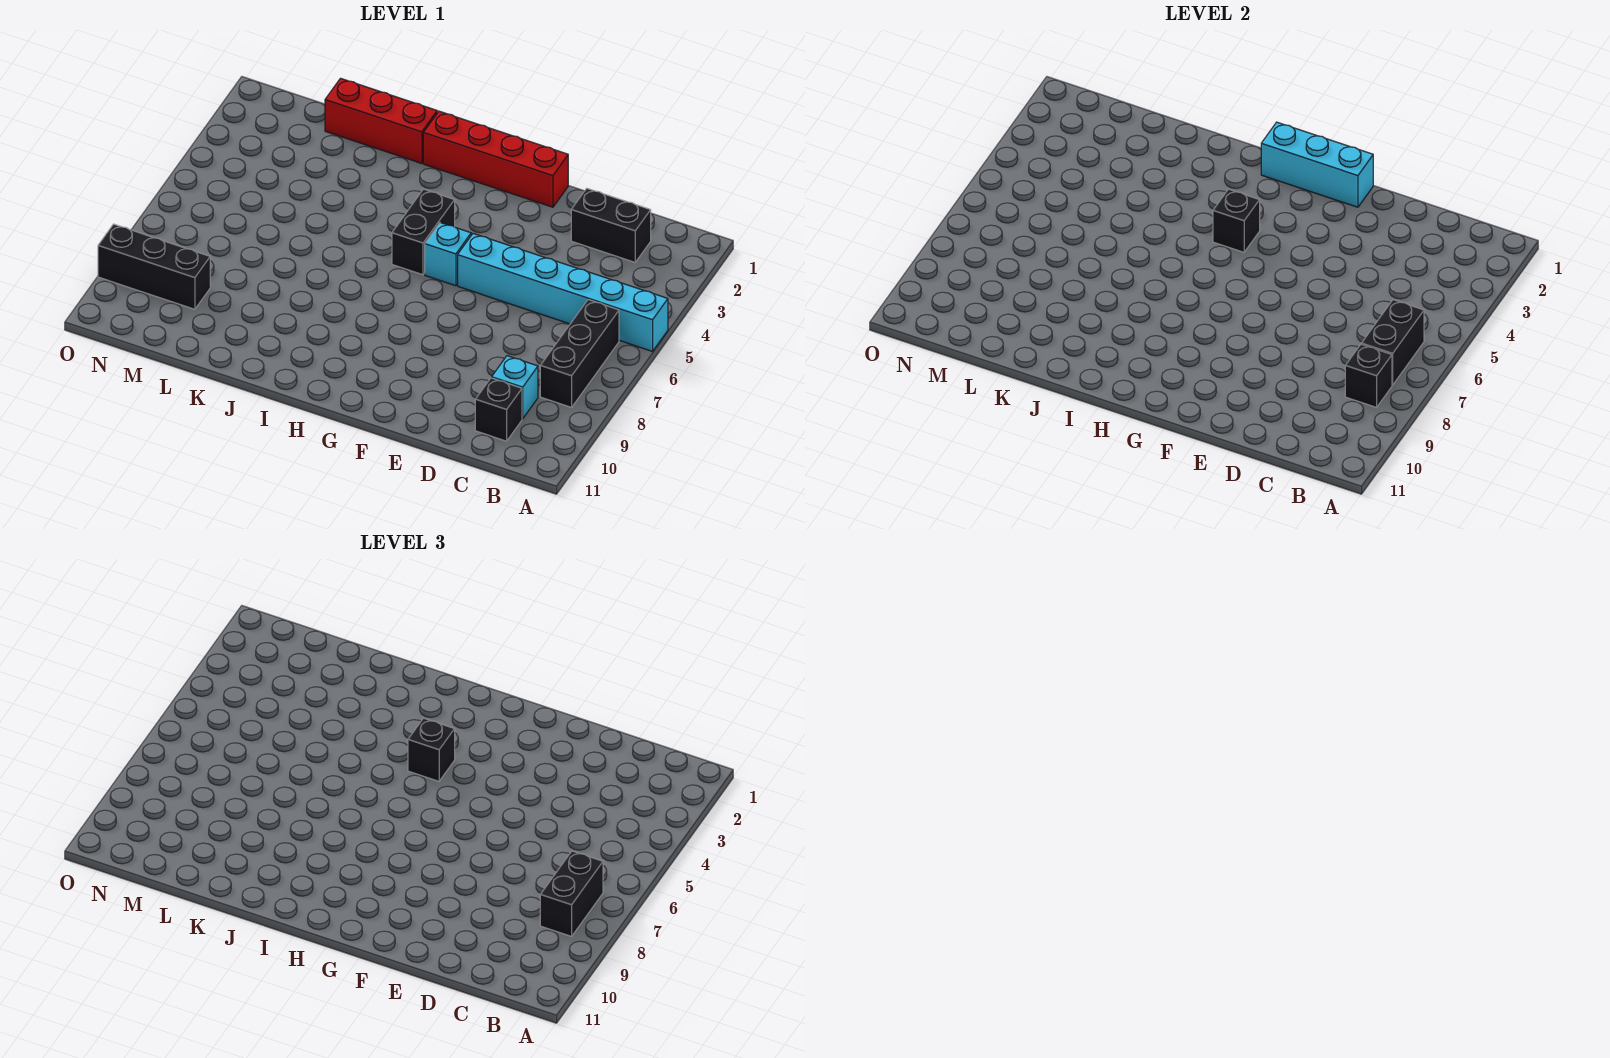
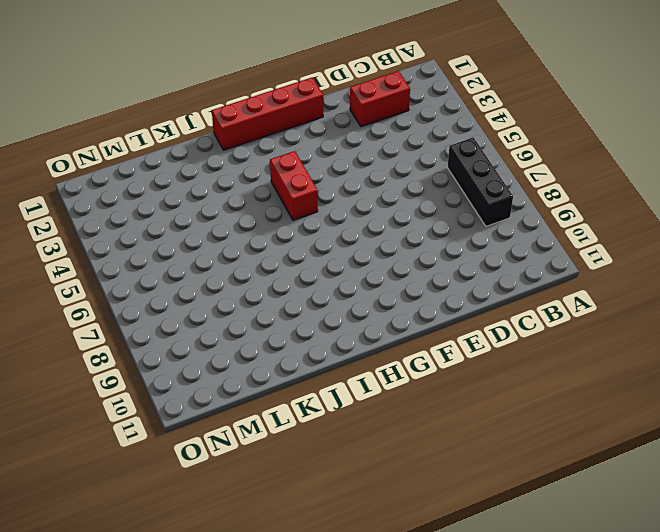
red 1x2 brick [350,71,410,127] -> black 1x2 brick [571,189,651,262]
red 1x2 brick [270,151,318,220] -> black 1x2 brick [392,189,455,275]
none -> cyan 1x6 brick [458,234,668,351]
none -> cyan 1x1 brick [492,356,538,419]
none -> black 1x1 brick [475,378,522,441]

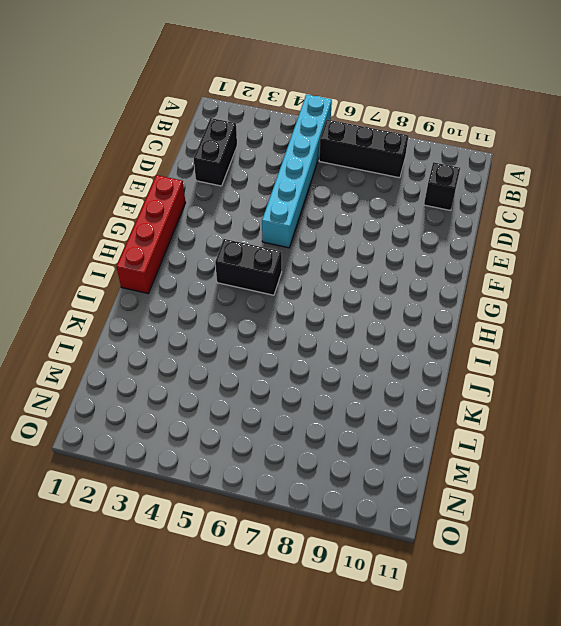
none -> cyan 1x1 brick [492,356,538,419]
none -> cyan 1x1 brick [425,223,471,286]
none -> red 1x3 brick [325,78,437,164]

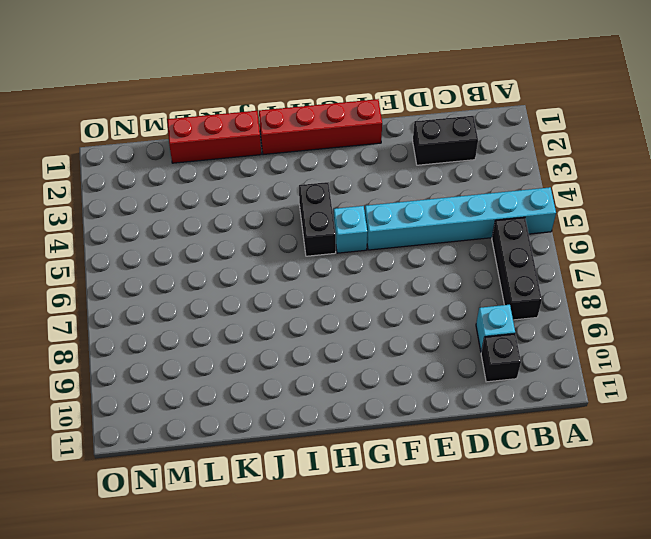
none -> black 1x3 brick [98,224,210,309]
none -> black 1x2 brick [1361,300,1424,385]
none -> black 1x1 brick [1345,344,1392,407]

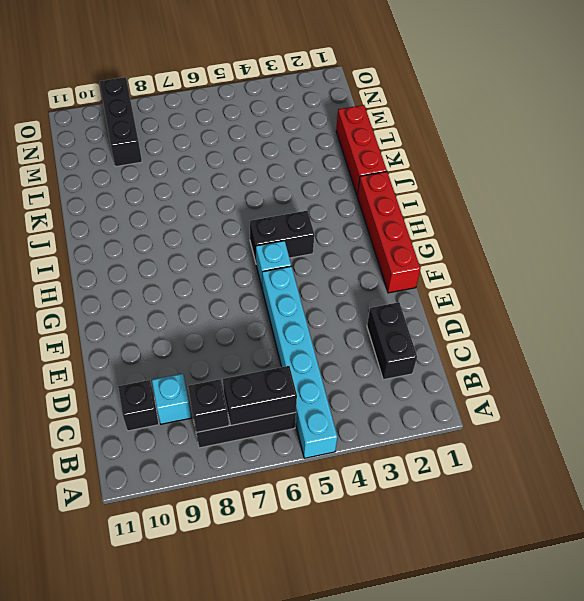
none -> cyan 1x3 brick [1261,122,1373,207]
none -> black 1x1 brick [1213,189,1260,252]
none -> black 1x2 brick [540,851,603,936]

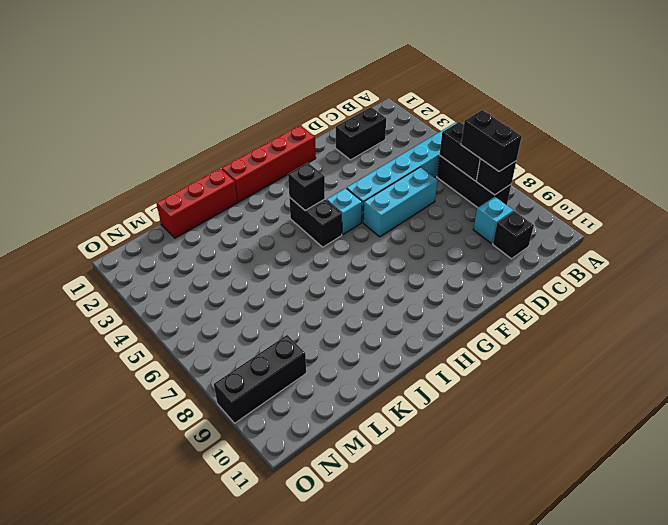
cyan 1x3 brick [363,167,438,237] -> cyan 1x3 brick moved to [1261,122,1373,207]
none -> black 1x1 brick [408,718,455,781]

